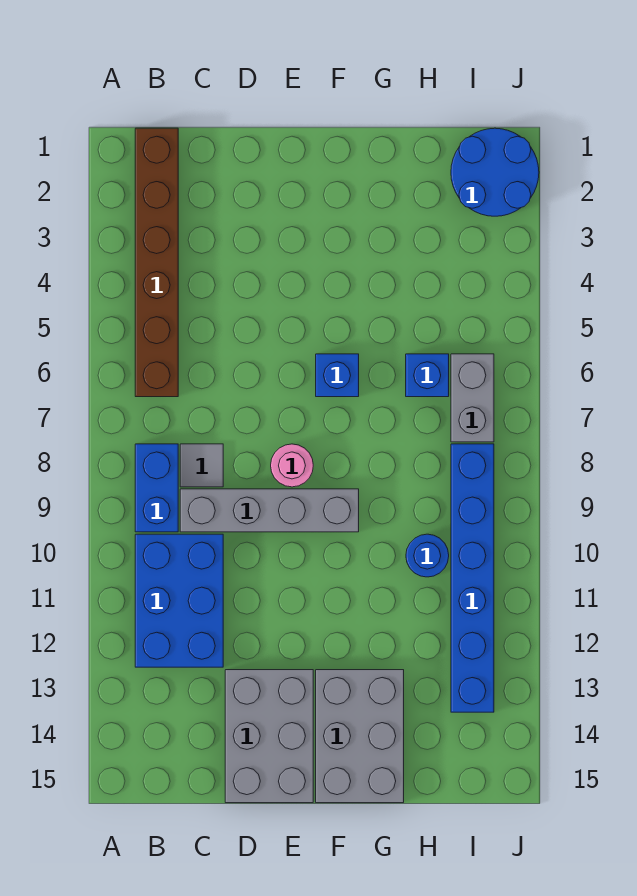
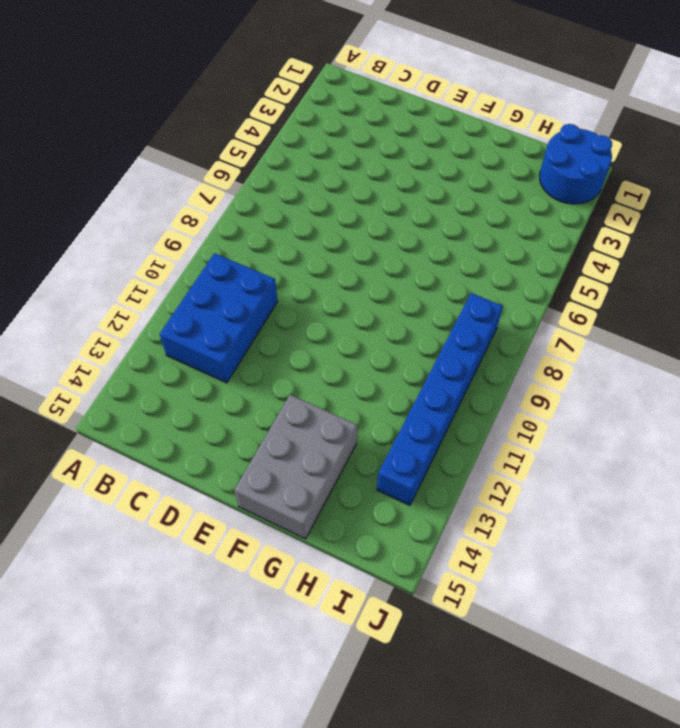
none -> brown 1x6 brick [135,128,178,397]
none -> blue 1x2 brick [135,444,178,532]
none -> grey 1x1 tile [180,444,223,487]

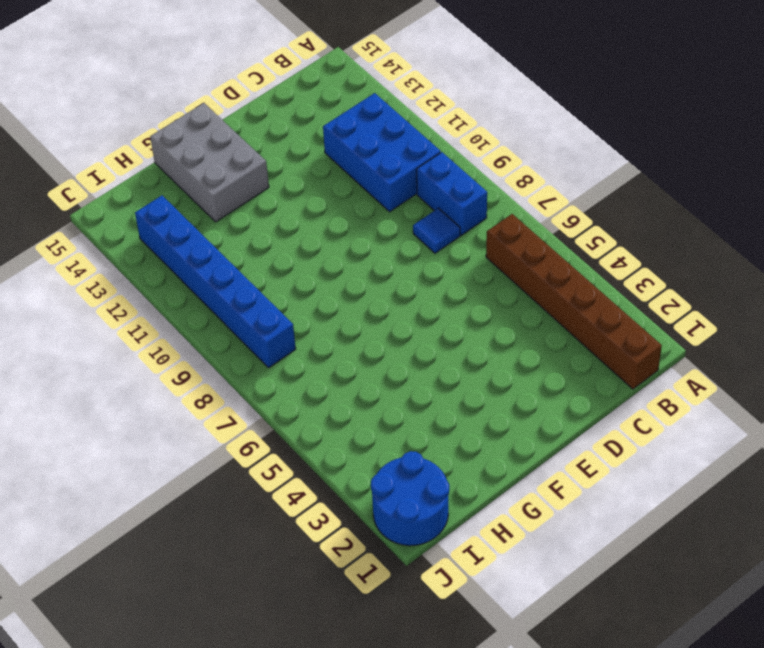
blue 1x1 tile [413,208,460,253] -> grey 1x1 tile [180,444,223,487]
none -> grey 1x4 brick [180,489,359,532]
none -> grey 2x3 brick [225,670,313,803]
none -> pink 1x1 round brick [271,444,313,487]

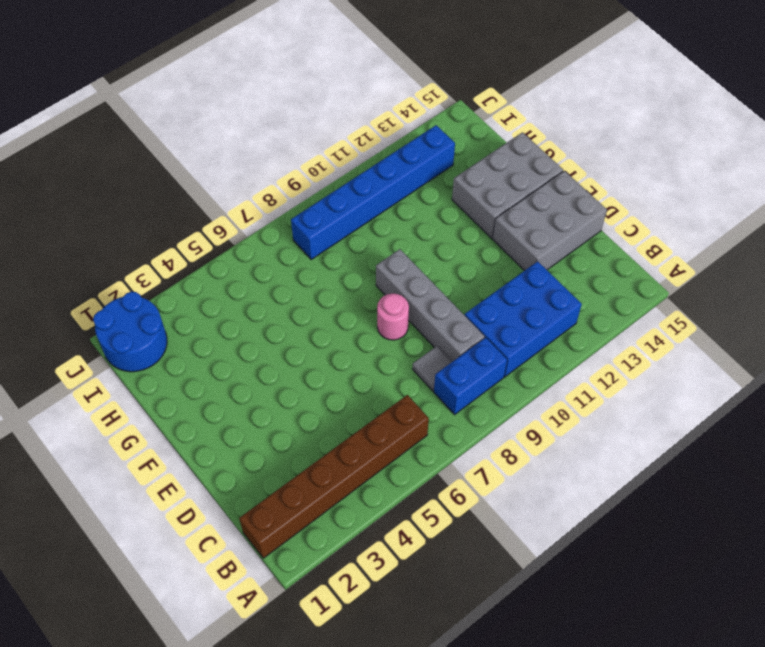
none -> blue 1x1 brick [316,354,359,397]
none -> blue 1x1 brick [406,354,449,397]
none -> blue 1x1 round brick [406,534,449,577]

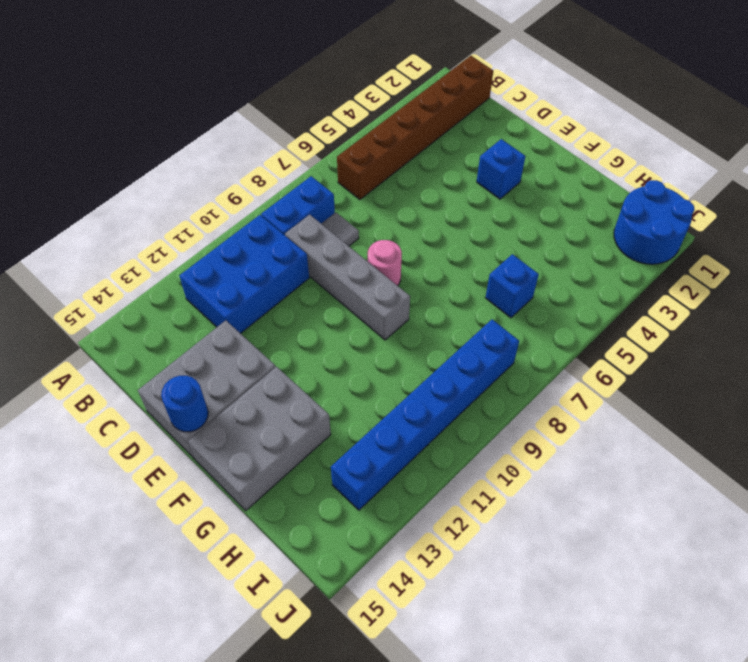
blue 1x1 brick [477,139,525,199] -> blue 1x1 brick moved to [316,354,359,397]
blue 1x1 round brick [161,376,208,432] -> blue 1x1 round brick moved to [406,534,449,577]
none -> grey 1x2 brick [451,354,494,442]

